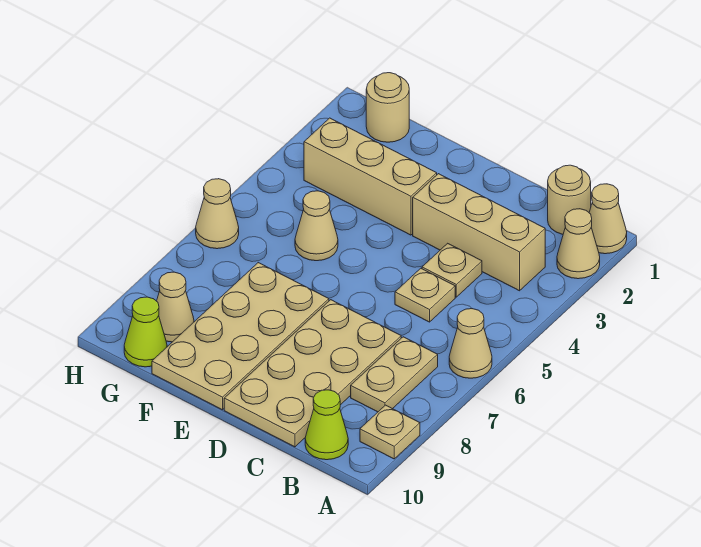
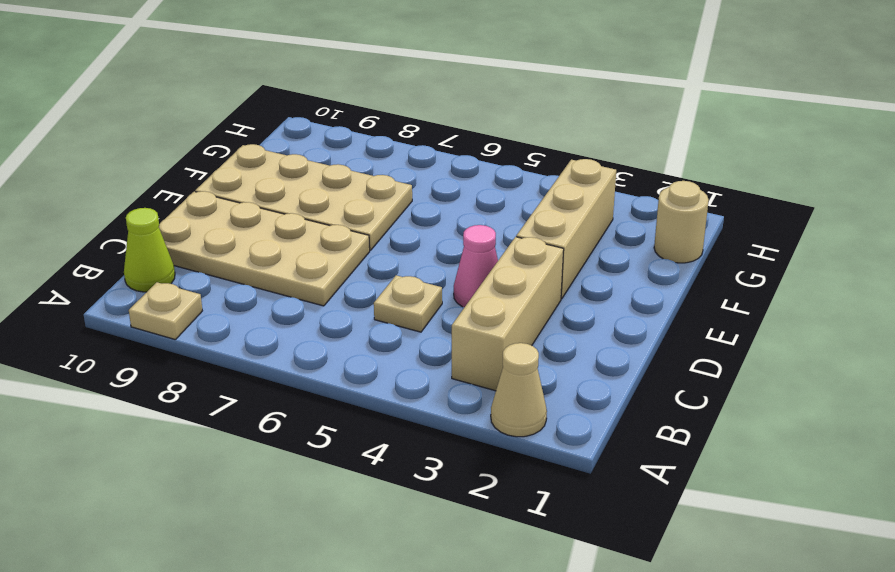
pink 1x1 cone [454,225,498,307] -> none
none -> tan 1x1 cone [589,184,627,254]
none -> tan 1x1 cone [449,309,492,378]
none -> tan 1x1 round brick [548,165,591,234]

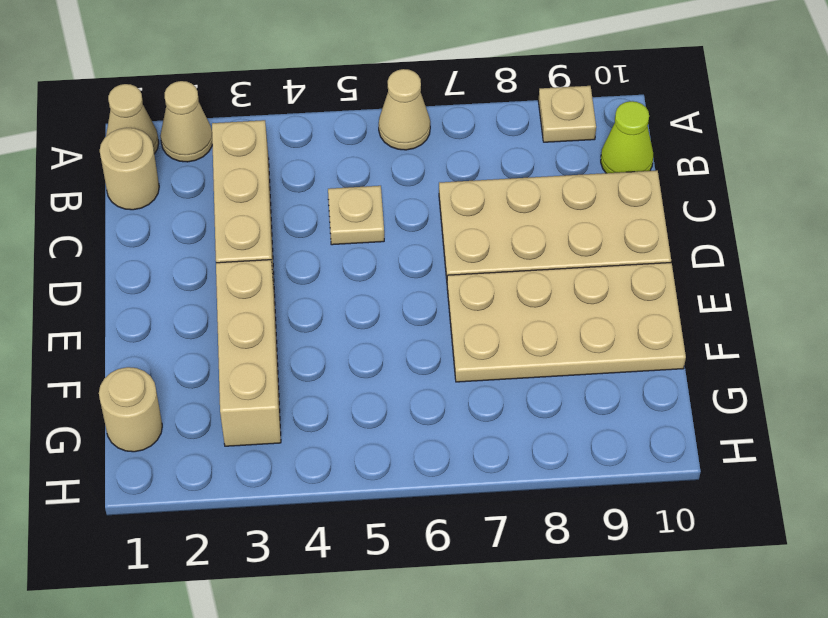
none -> tan 1x2 plate [351,337,438,412]
none -> tan 1x1 plate [422,243,482,297]
none -> tan 1x1 cone [295,191,338,261]

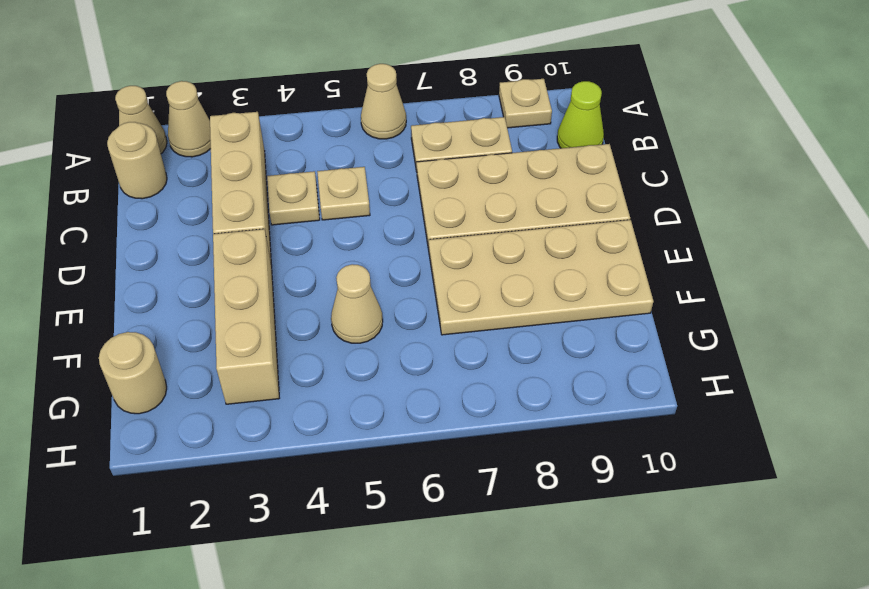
none -> tan 1x1 cone [157,272,194,342]
none -> lime 1x1 cone [124,297,167,367]
none -> tan 1x1 cone [196,179,239,249]

